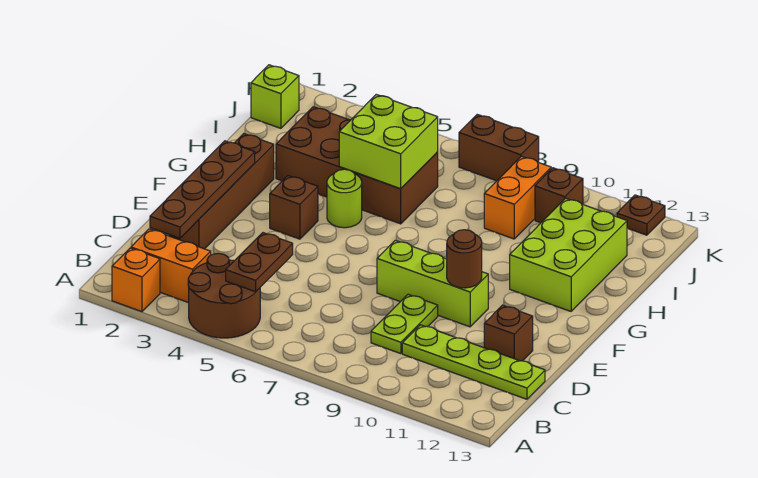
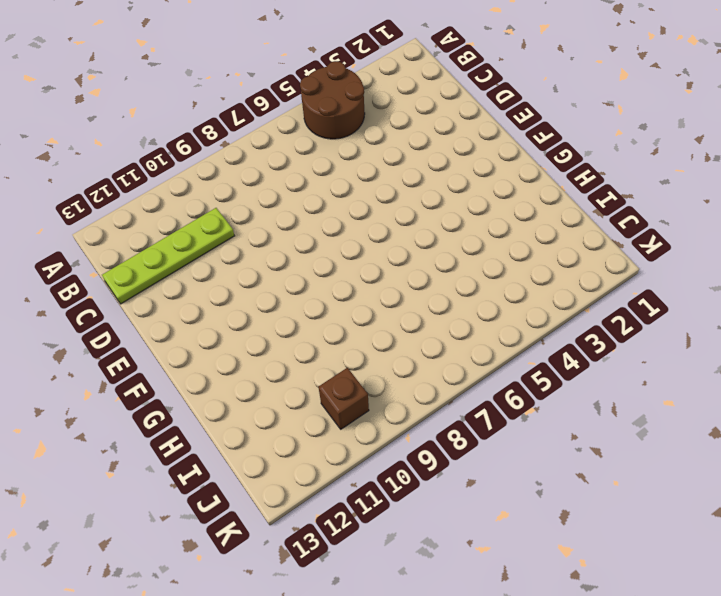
none -> orange 1x1 brick [112,248,160,312]
none -> orange 1x2 brick [131,229,211,303]
none -> lime 1x2 plate [371,294,438,354]

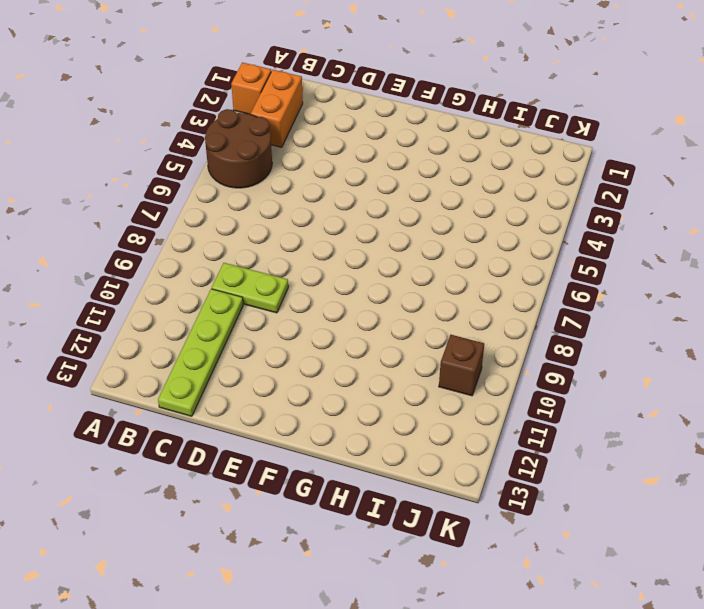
none -> brown 1x4 brick [169,134,274,249]
none -> brown 1x1 brick [484,305,533,361]
none -> lime 1x3 brick [377,240,488,327]

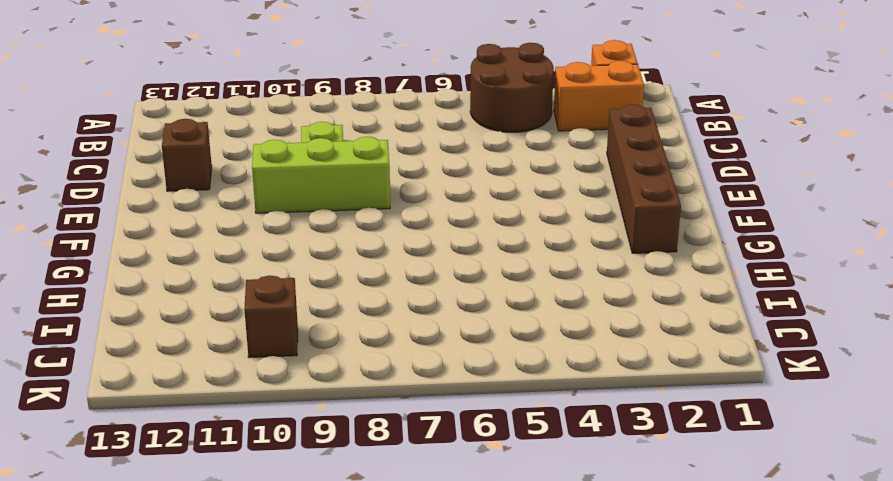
none -> lime 1x4 plate [402,325,545,399]
none -> brown 1x1 brick [270,176,318,239]
none -> lime 1x1 round brick [327,169,362,228]

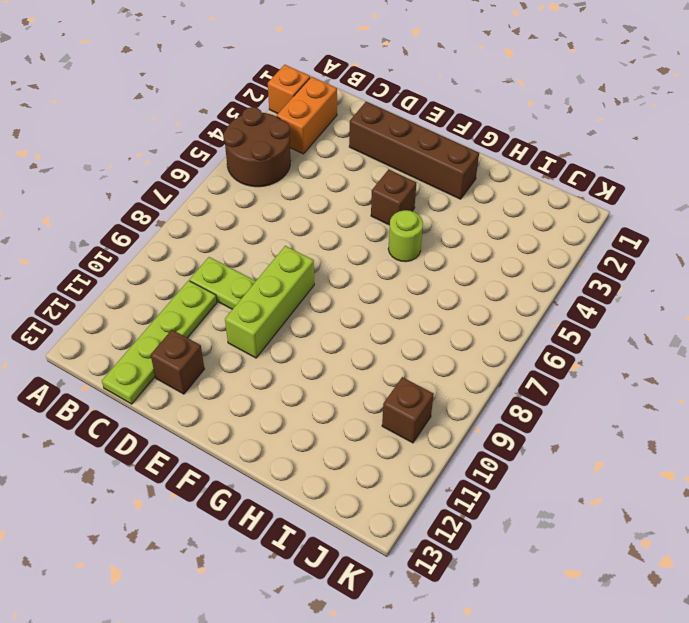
none -> lime 2x3 brick [510,198,627,311]
none -> brown 2x4 brick [276,107,438,224]
none -> orange 1x2 brick [484,156,551,239]

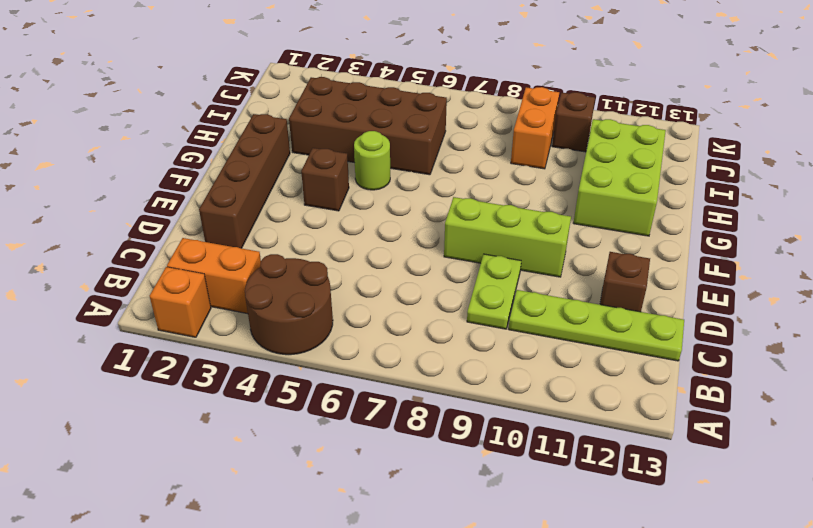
none -> lime 1x1 brick [251,65,299,128]
none -> brown 1x2 brick [459,114,539,181]
none -> brown 1x1 plate [617,195,665,235]

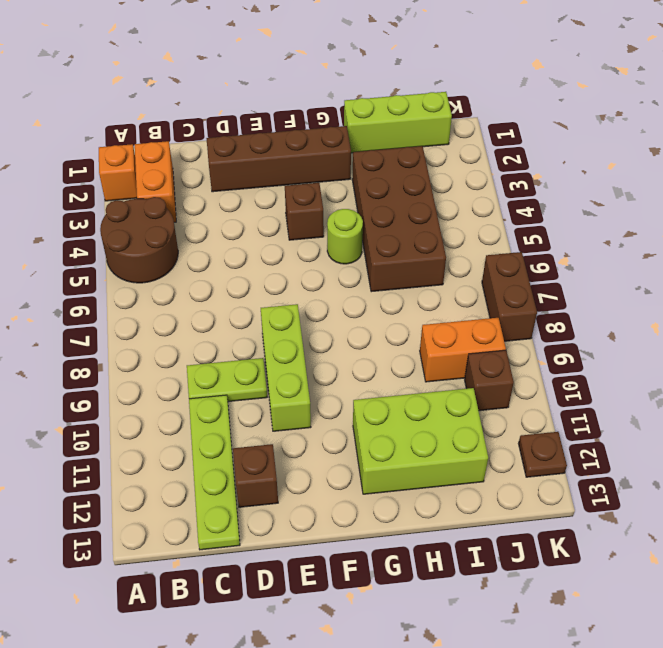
lime 1x3 brick [344,92,452,153] -> lime 1x1 brick [251,65,299,128]
none -> brown 1x2 plate [226,233,293,292]
none -> brown 1x4 plate [150,141,255,238]
none -> brown 1x1 round brick [447,230,482,288]

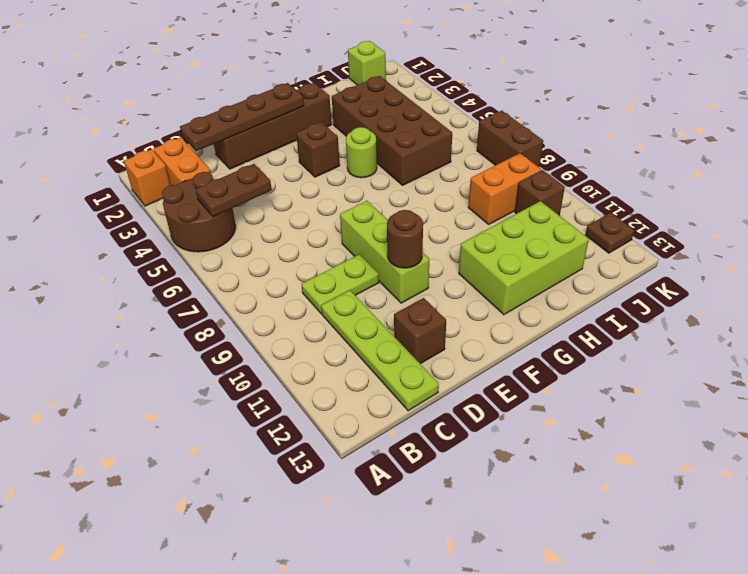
none -> lime 2x2 brick [339,95,438,189]

